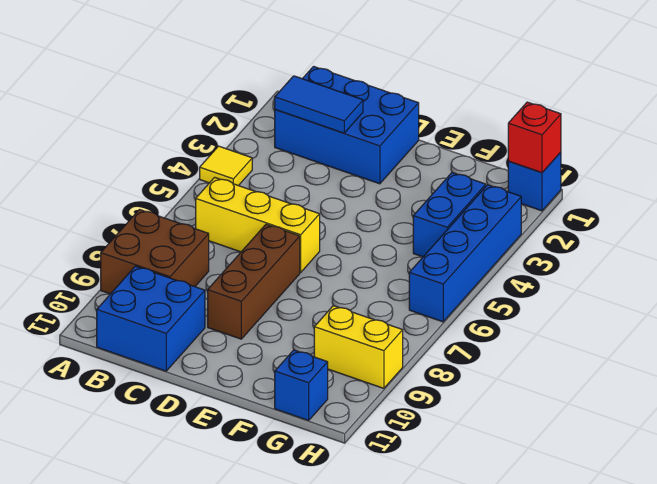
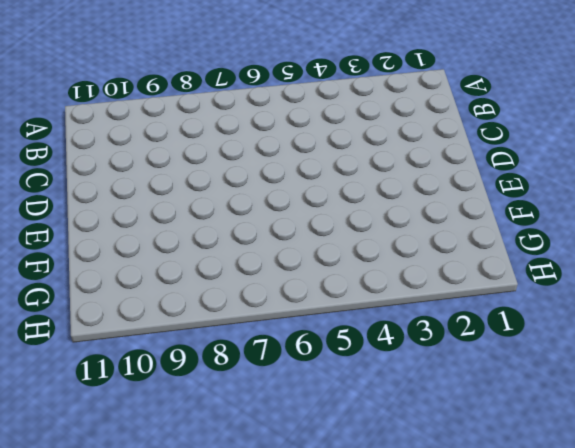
none -> yellow 1x1 tile [200,146,252,186]
none -> brown 2x2 brick [101,210,209,294]
none -> blue 2x3 brick [275,66,419,184]

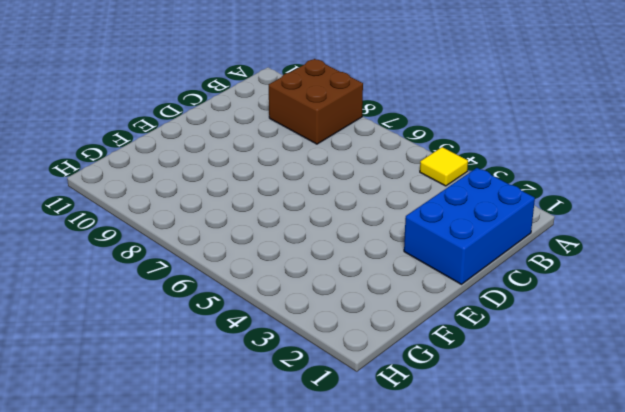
none -> yellow 1x3 brick [196,177,320,272]
none -> blue 2x2 brick [97,266,205,371]
none -> brown 1x3 brick [208,224,300,339]

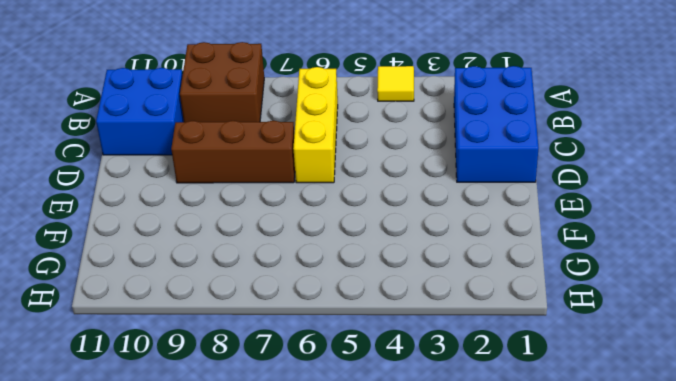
none -> blue 1x2 brick [413,173,486,257]
none -> yellow 1x2 brick [314,306,403,388]
none -> blue 1x1 brick [275,350,328,420]

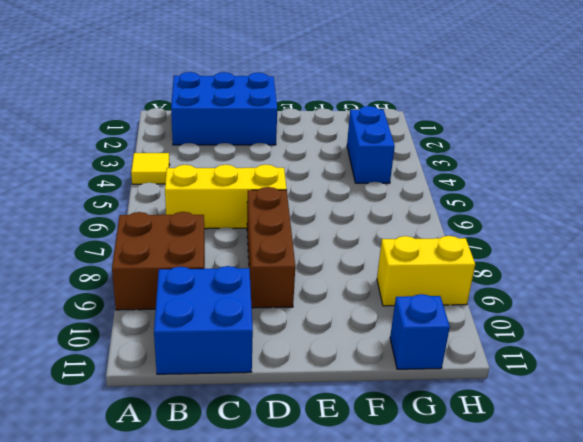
none -> blue 1x1 brick [508,152,561,211]
none -> blue 1x4 brick [409,185,521,322]
none -> blue 1x2 tile [275,76,363,133]

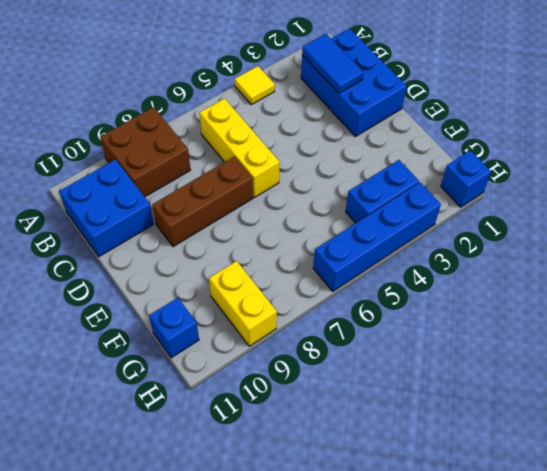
none -> red 1x1 brick [508,102,561,173]

